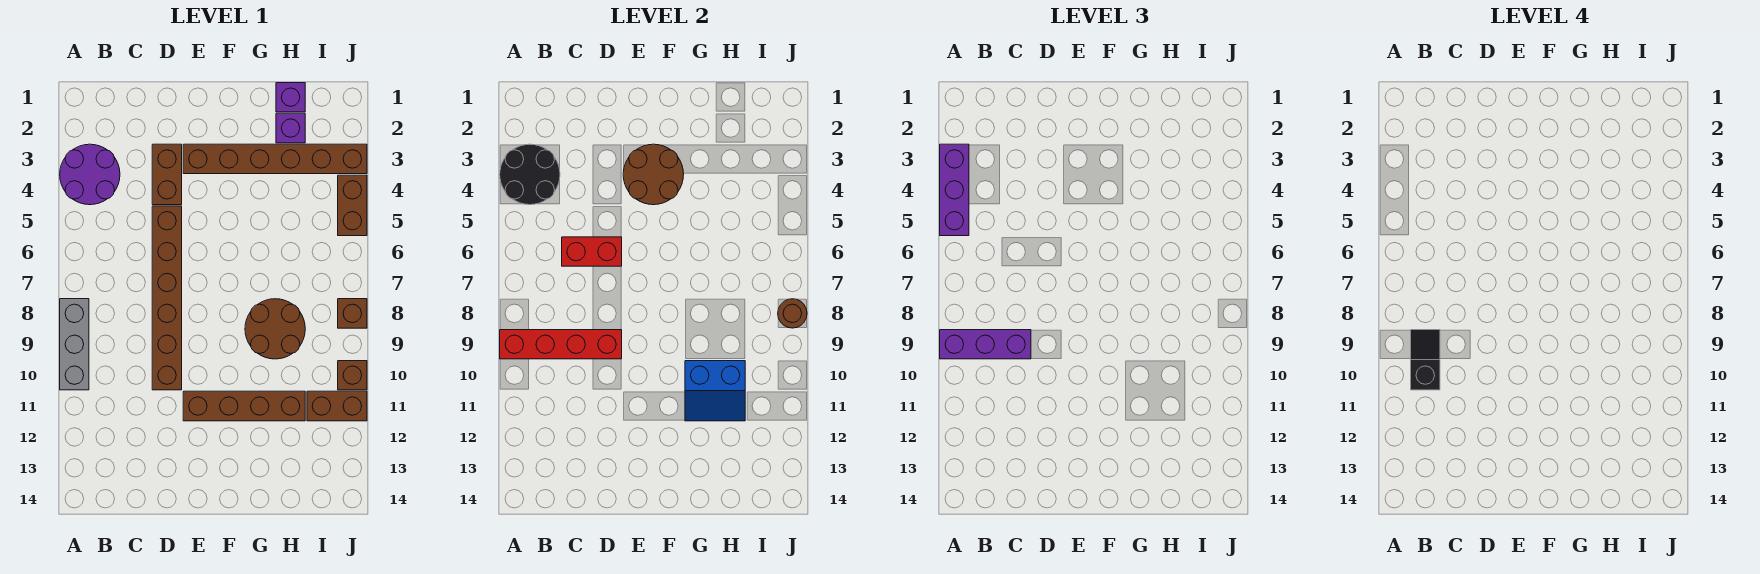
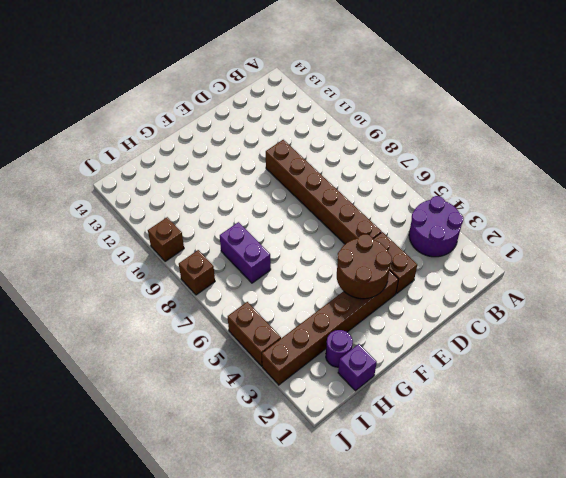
purple 1x1 round brick [326,330,353,367] -> purple 1x1 brick [276,113,305,143]
purple 1x2 brick [220,222,271,283] -> brown 2x2 round brick [245,299,305,359]
none -> grey 1x3 brick [60,299,89,390]
none -> brown 1x4 brick [183,391,305,421]
none -> brown 1x2 brick [307,391,367,421]

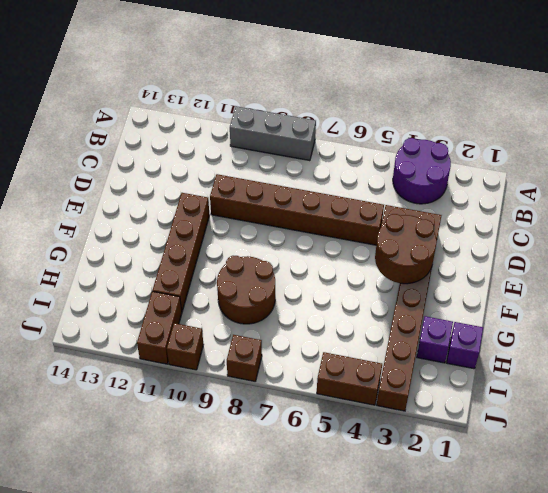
none -> black 2x2 round brick [500,144,560,205]
none -> red 1x4 brick [500,330,622,359]
none -> red 1x2 brick [562,237,622,266]

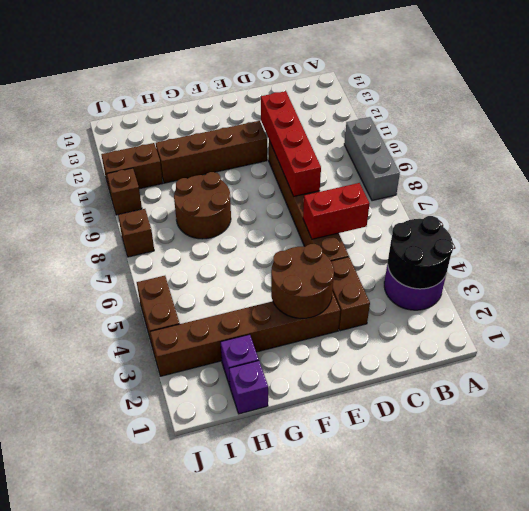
red 1x4 brick [261,91,321,196] -> red 1x4 brick turned to [500,330,622,359]
none -> blue 2x2 slope [685,361,745,421]
none -> brown 1x1 round brick [778,299,807,328]
none -> purple 1x3 brick [940,144,969,236]

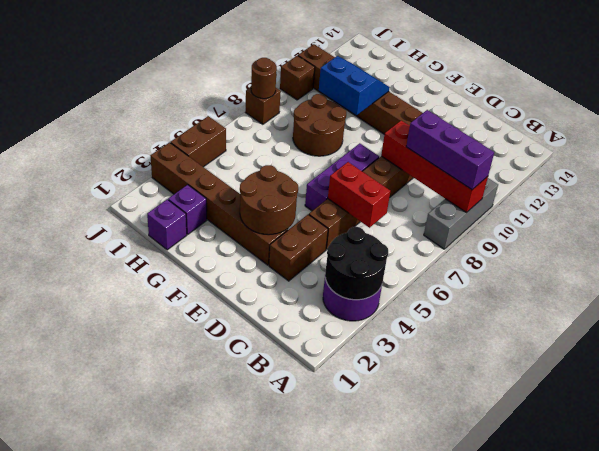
purple 1x3 brick [305,143,379,211] -> purple 1x3 brick moved to [940,144,969,236]
none -> black 1x2 slope [1411,330,1440,390]

